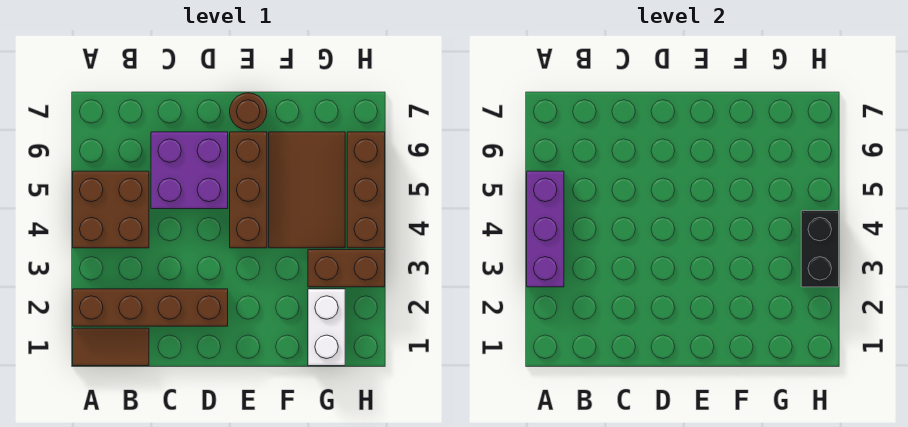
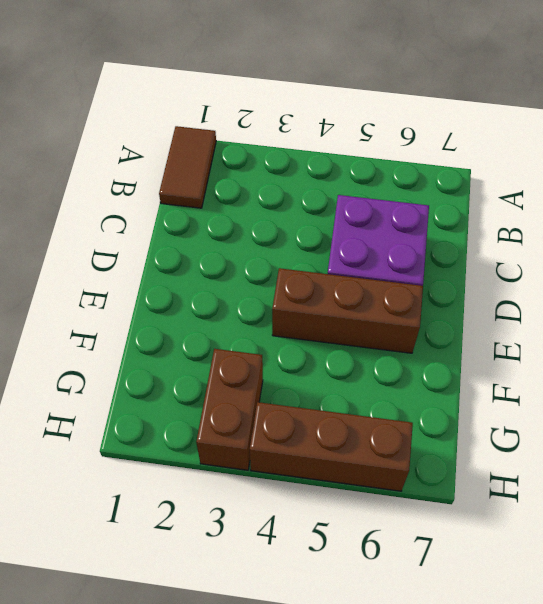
none -> brown 1x4 brick [73,289,228,326]
none -> brown 2x2 brick [73,171,149,248]
none -> brown 1x1 round brick [230,93,267,130]

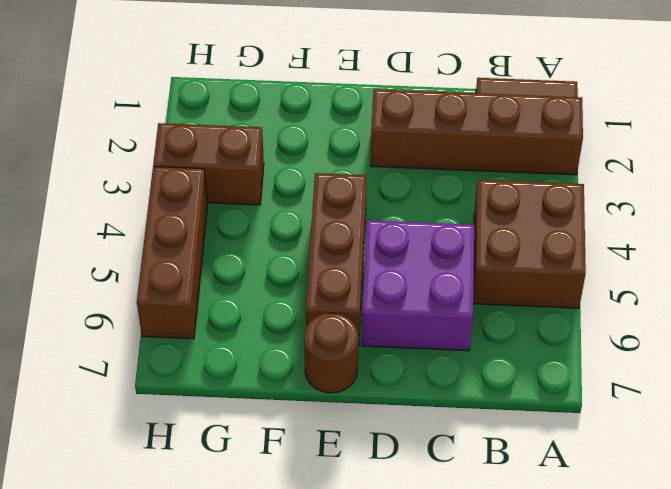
none -> brown 2x3 tile [269,132,345,248]
none -> white 1x2 brick [308,289,345,366]
none -> purple 1x3 brick [527,171,564,287]

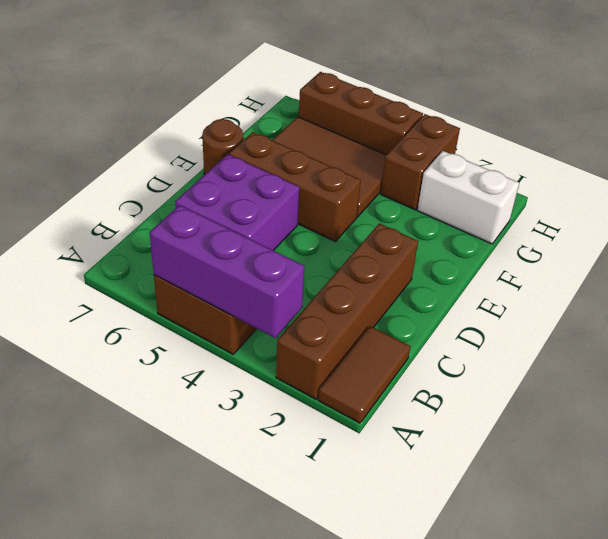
none -> black 1x2 brick [801,211,839,287]

